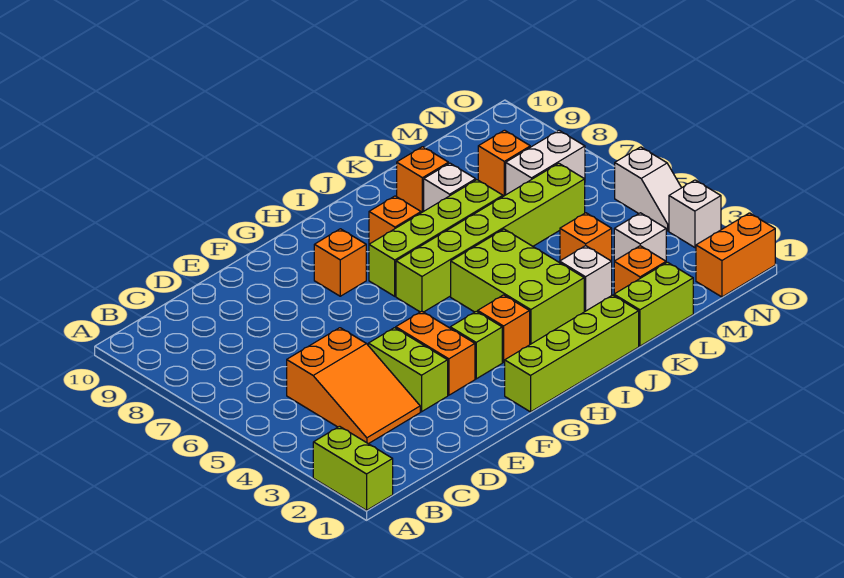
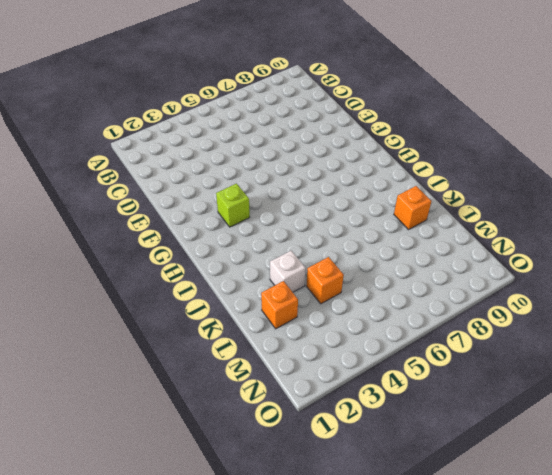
none -> lime 1x2 brick [313,426,393,510]
none -> orange 2x3 slope [287,328,420,444]
none -> lime 1x2 brick [368,328,448,412]

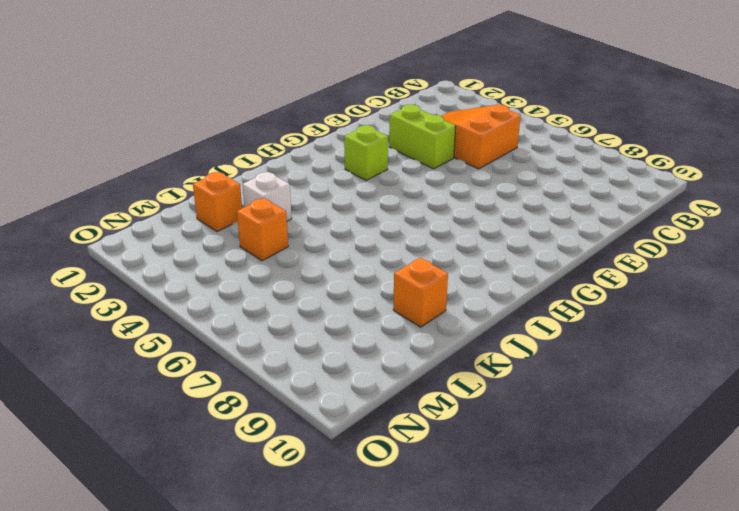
none -> lime 1x2 brick [313,426,393,510]
none -> orange 1x2 brick [396,311,475,395]
none -> lime 1x4 brick [505,295,639,412]

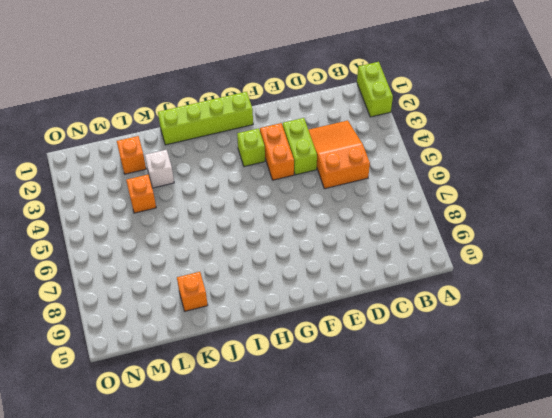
none -> orange 1x1 brick [314,229,366,296]
none -> orange 1x1 brick [478,295,530,362]
none -> lime 1x6 brick [396,163,585,312]

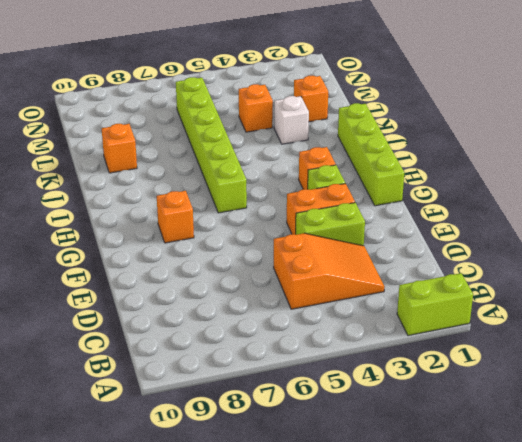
none -> lime 1x4 brick [369,180,503,296]
none -> lime 2x3 brick [451,229,584,344]
none -> orange 1x1 brick [369,196,421,244]

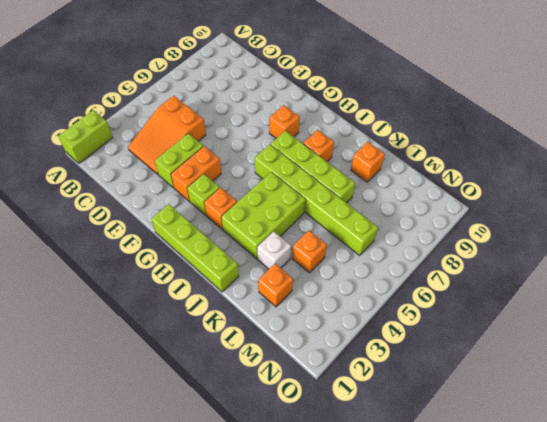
none -> lime 1x2 brick [614,262,693,346]
none -> white 1x1 brick [424,163,476,211]
none -> white 1x1 brick [614,213,666,261]

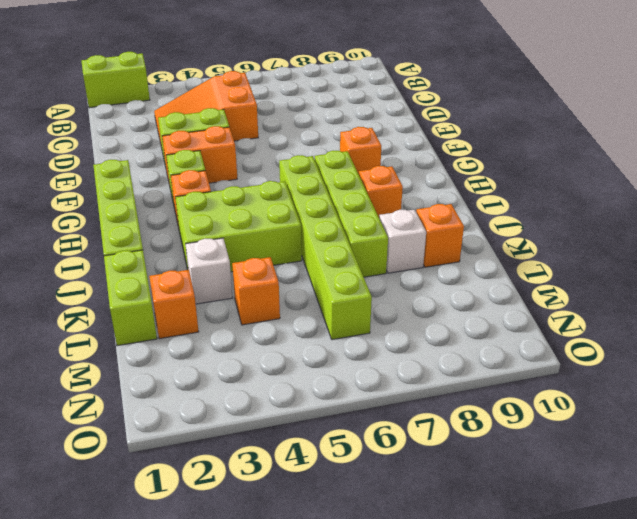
none -> white 1x1 brick [614,213,666,261]
none -> white 1x2 brick [506,131,585,195]
none -> orange 1x1 brick [478,130,530,196]

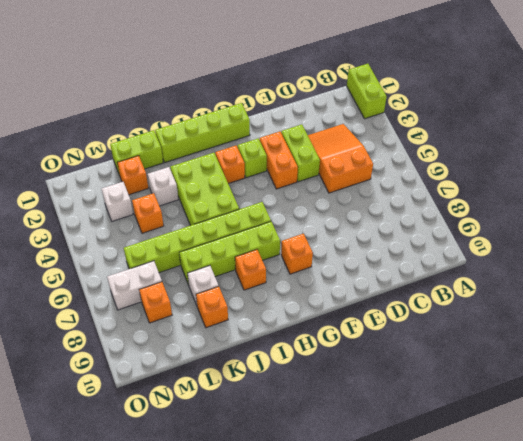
none -> orange 1x2 brick [696,213,775,297]
none -> white 1x1 brick [669,180,721,247]
none -> white 1x2 slope [615,147,681,231]

